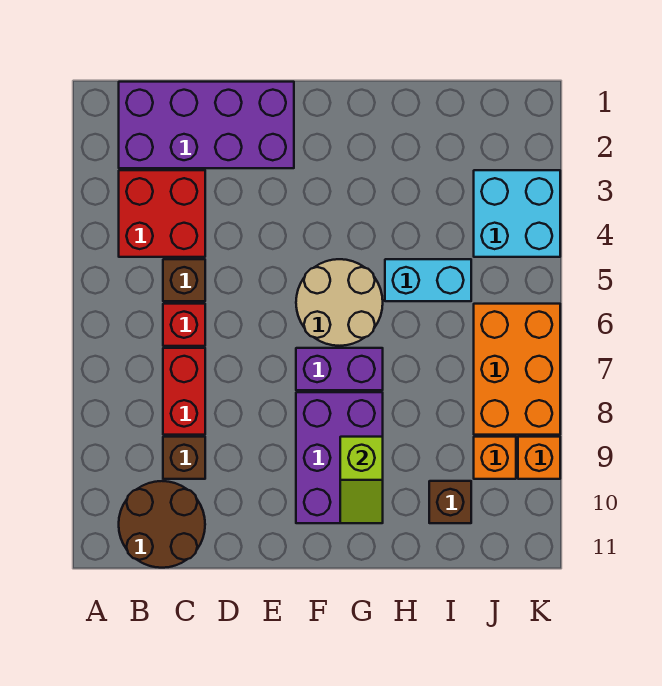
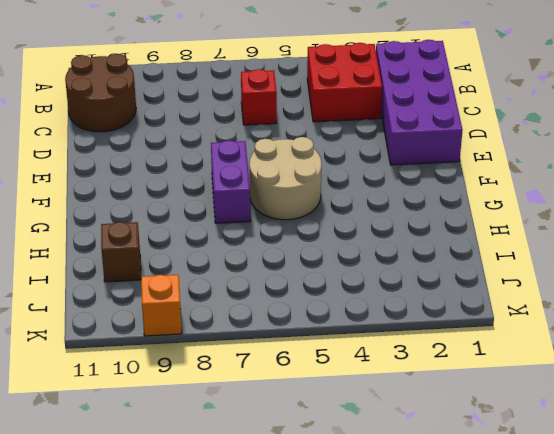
none -> brown 1x1 brick [163,259,205,301]
none -> red 1x2 brick [163,348,205,435]
none -> brown 1x1 brick [163,437,205,479]

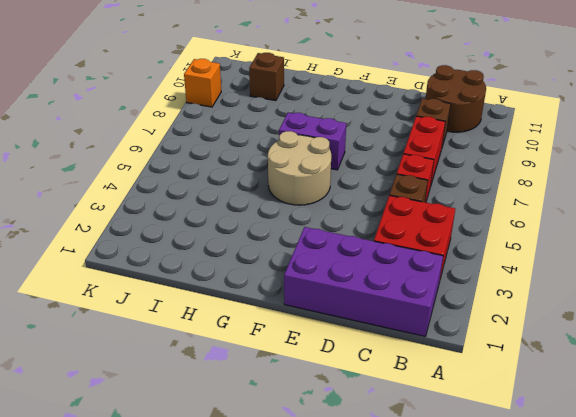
none -> purple 2x3 brick [296,392,383,523]
none -> cyan 1x2 brick [385,259,471,301]
none -> cyan 2x2 brick [474,170,560,257]

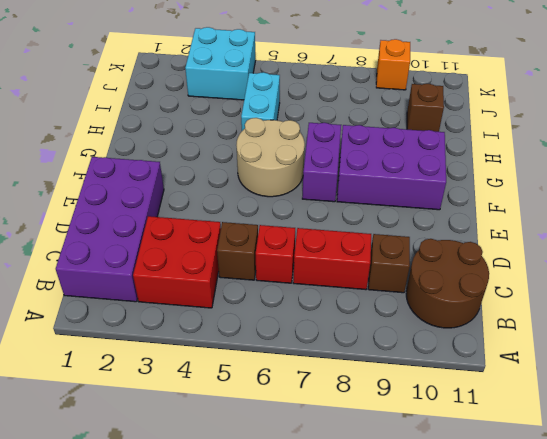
none -> orange 2x3 brick [474,304,560,435]
none -> orange 1x1 brick [474,437,516,479]
none -> lime 1x2 slope [340,437,383,523]

